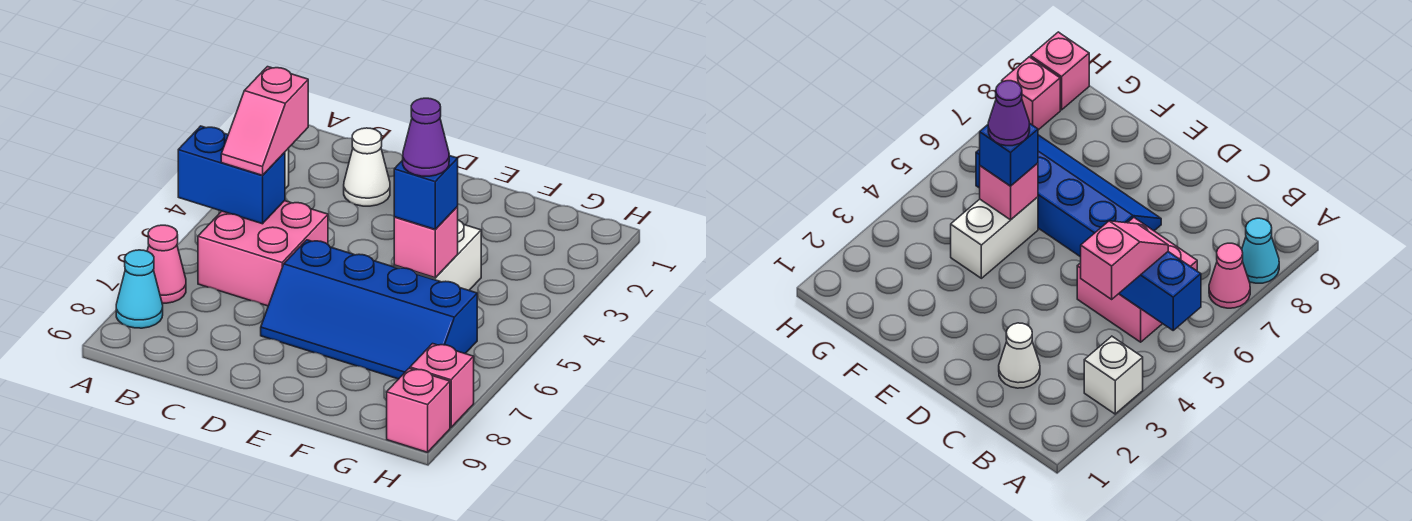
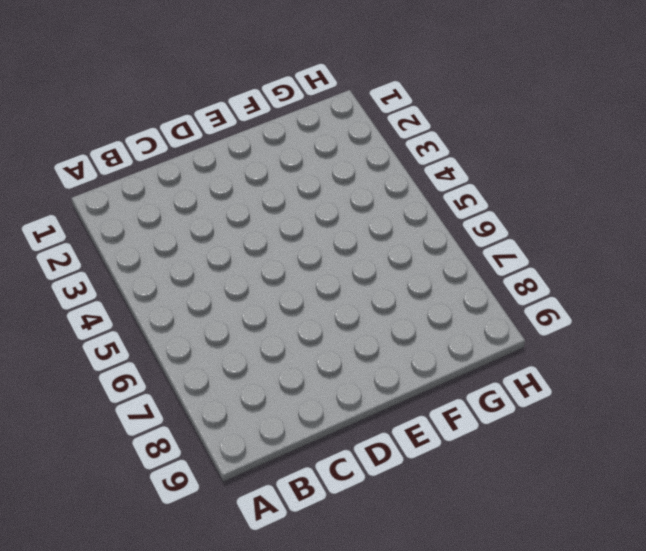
none -> white 1x1 brick [1084,336,1143,414]
none -> pink 1x1 cone [147,225,186,303]
none -> cyan 1x1 cone [116,250,163,328]

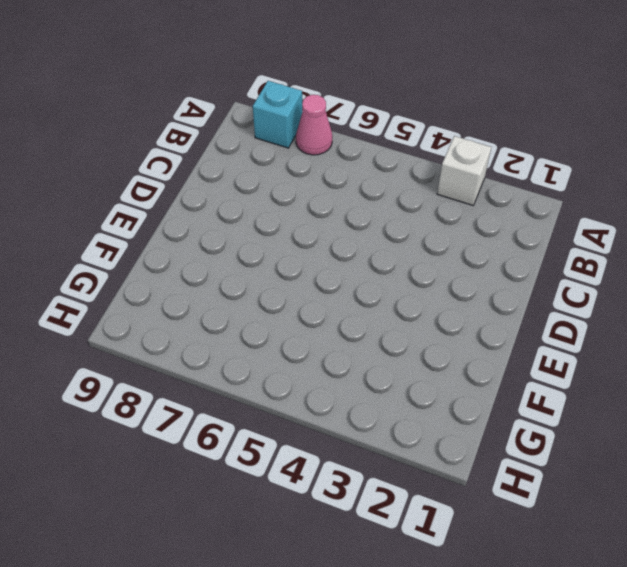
cyan 1x1 brick [253,81,302,148] -> cyan 1x1 cone [116,250,163,328]
none -> pink 2x2 brick [198,201,328,306]
none -> white 1x1 cone [344,128,390,206]
none -> blue 2x4 slope [261,240,477,379]

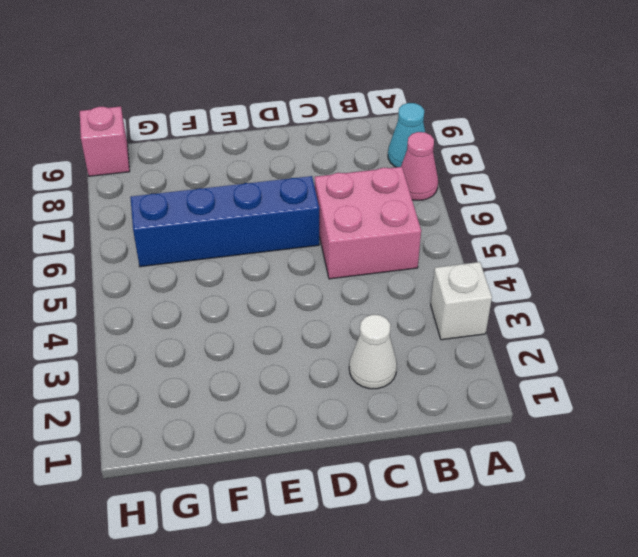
none -> white 1x2 brick [394,220,481,290]
none -> pink 1x1 brick [410,344,474,428]
none -> blue 1x2 brick [178,126,285,224]

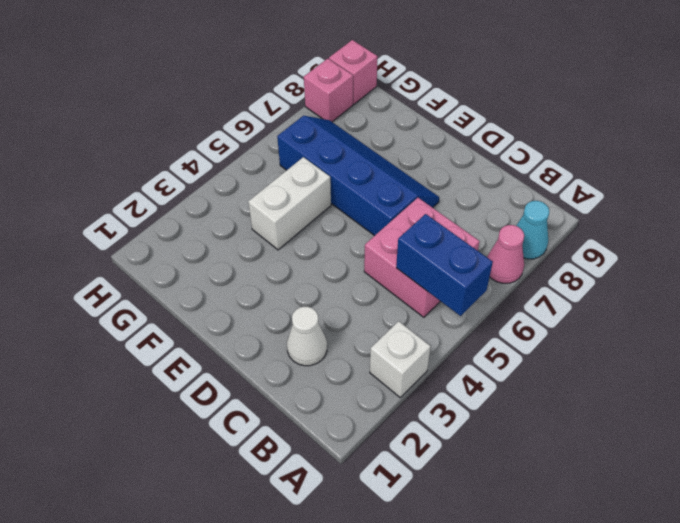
none -> pink 1x1 brick [394,207,458,278]
none -> pink 1x2 slope [221,67,308,175]
none -> blue 1x1 brick [394,156,458,229]

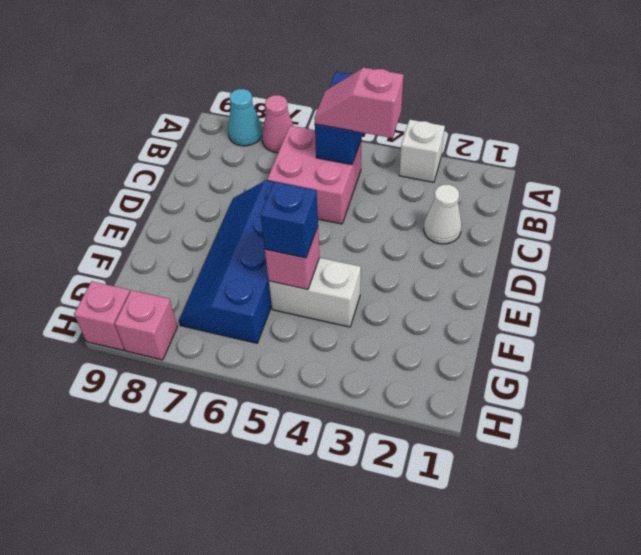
none -> purple 1x1 cone [403,98,449,176]

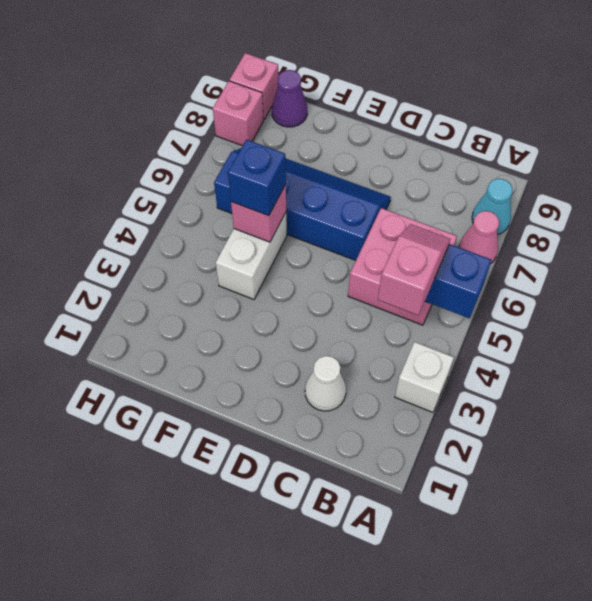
purple 1x1 cone [272,70,307,127] -> purple 1x1 cone moved to [403,98,449,176]

